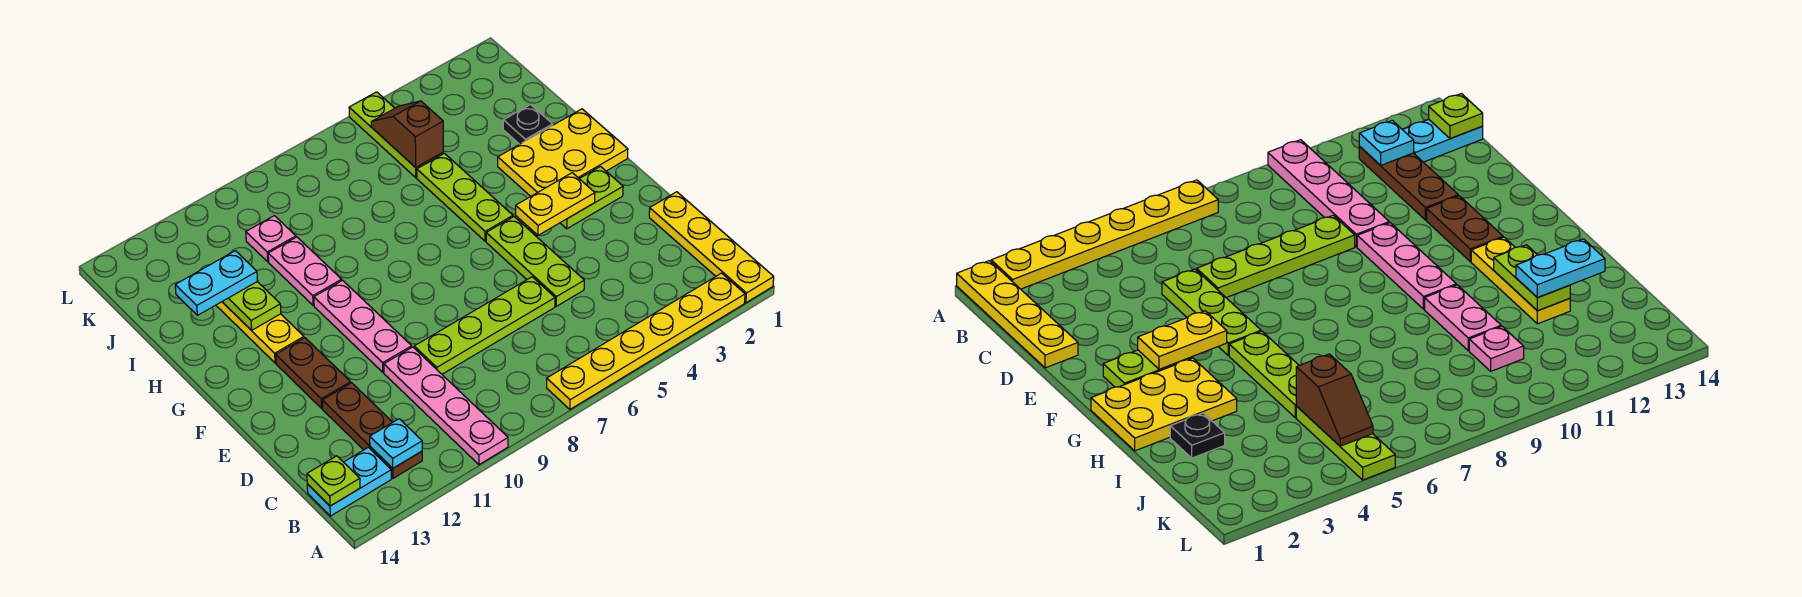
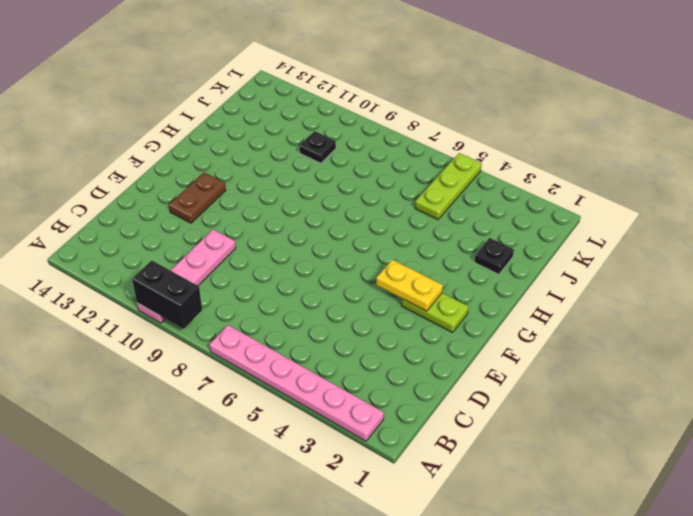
pink 1x6 plate [209,325,384,441] -> yellow 1x6 plate [547,273,745,409]
black 1x2 brick [132,260,202,329] -> none
black 1x1 plate [299,131,336,163] -> pink 1x1 plate [246,216,296,262]
none -> yellow 1x4 plate [649,192,774,303]
none -> brown 1x3 plate [322,383,422,478]
none -> cyan 1x2 plate [307,447,391,516]

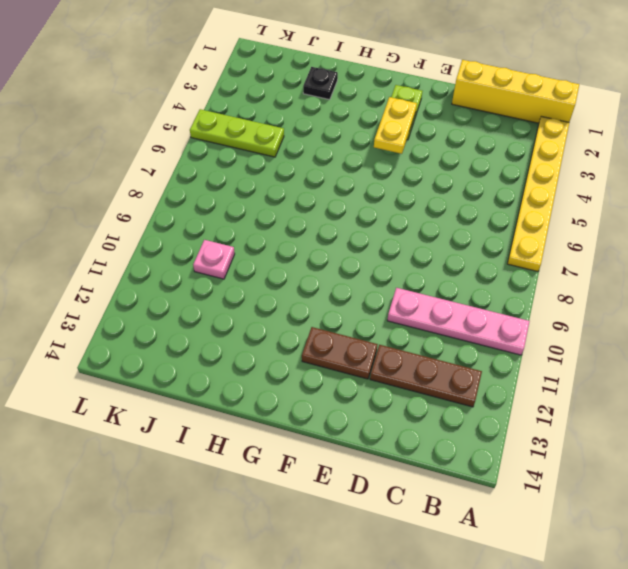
yellow 1x4 brick [452,60,579,123] -> yellow 1x4 plate [649,192,774,303]
none -> cyan 1x2 plate [307,447,391,516]
none -> lime 1x3 plate [486,217,584,306]
none -> lime 1x4 plate [414,277,555,374]

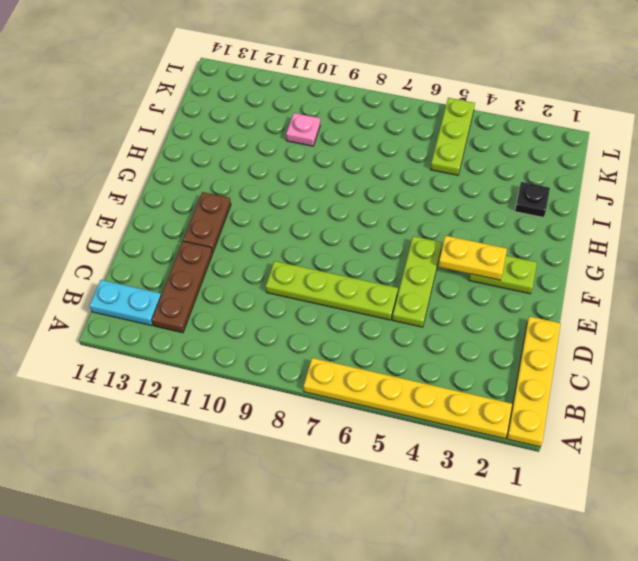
none -> pink 1x4 plate [384,347,508,465]
none -> pink 1x3 plate [314,280,412,372]
none -> yellow 2x3 plate [498,109,628,196]

